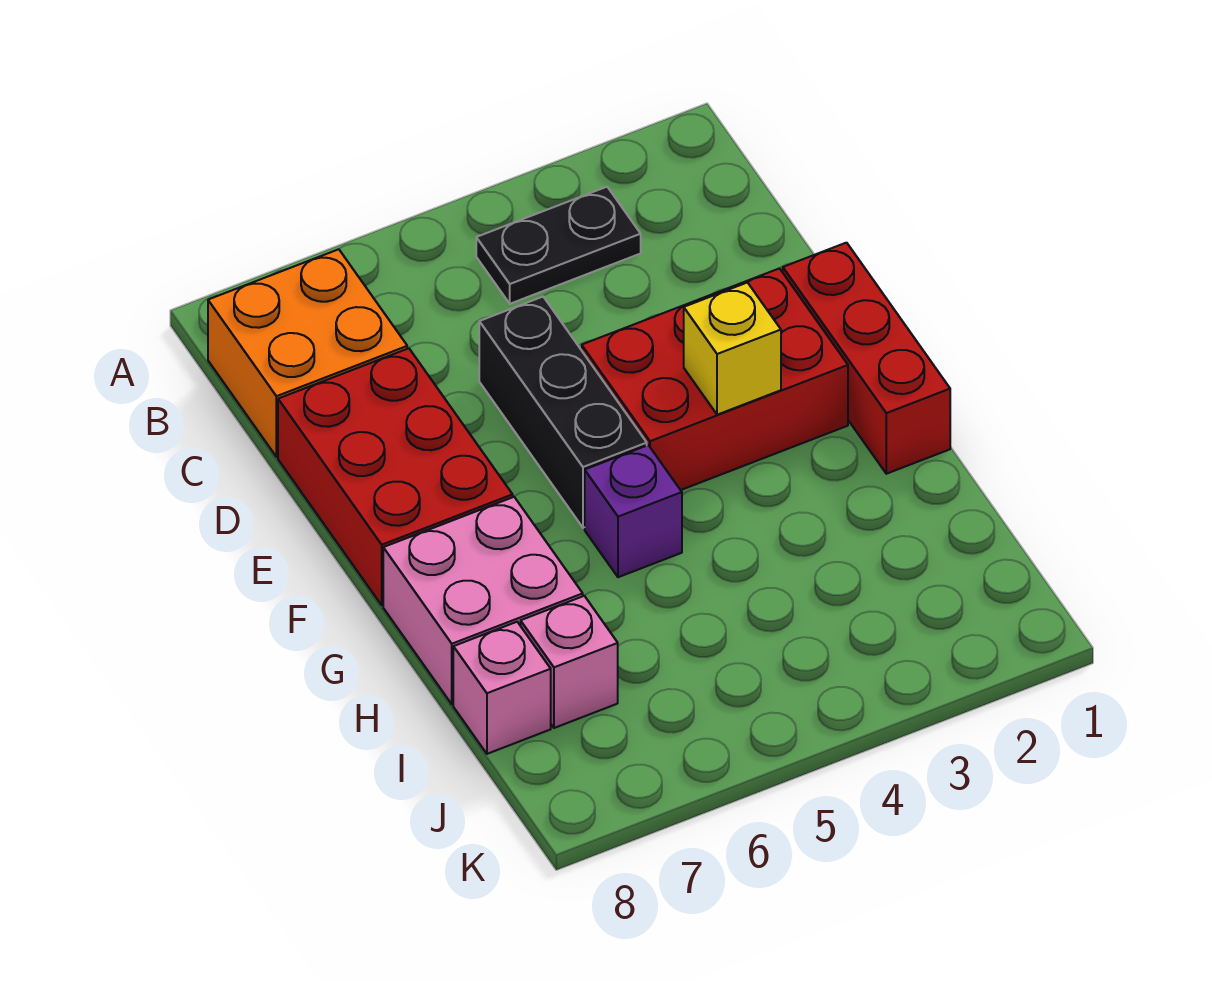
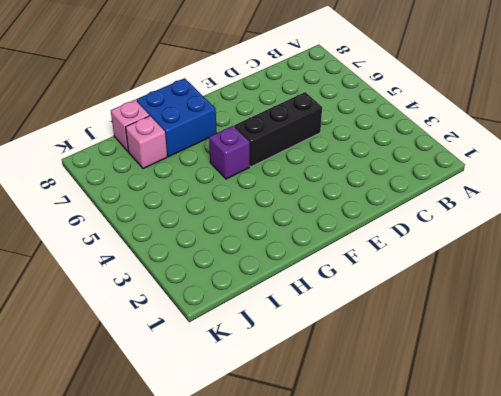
blue 2x2 brick [136,78,216,157] -> pink 2x2 brick [383,497,583,704]
none -> black 1x2 plate [476,187,641,304]
none -> orange 2x2 brick [208,249,407,457]

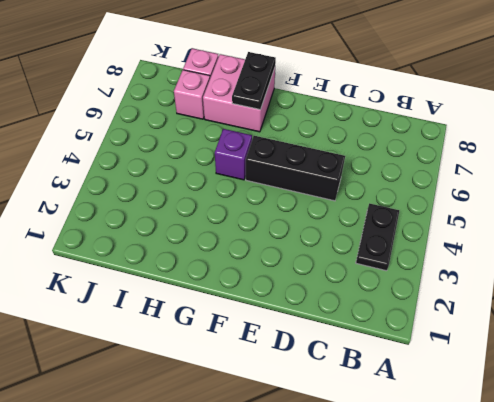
black 1x2 plate [232,52,276,110] -> none
none -> orange 2x2 brick [208,249,407,457]
none -> red 2x3 brick [278,348,513,605]

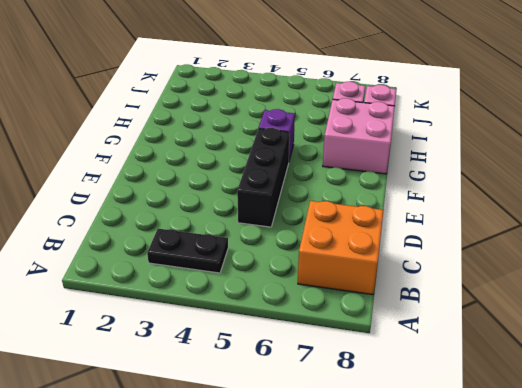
none -> red 2x3 brick [278,348,513,605]
none -> red 1x3 brick [783,243,950,474]

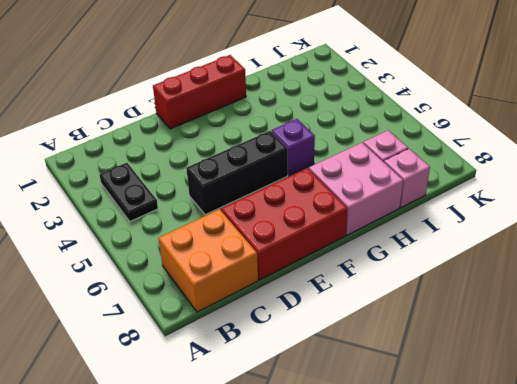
none -> red 2x3 brick [582,268,848,490]
none -> yellow 1x1 brick [684,282,781,415]

